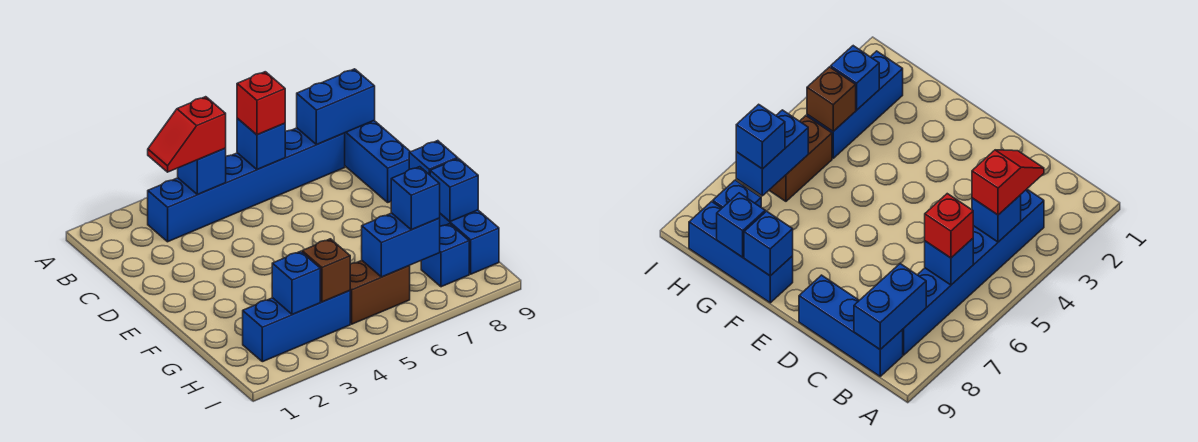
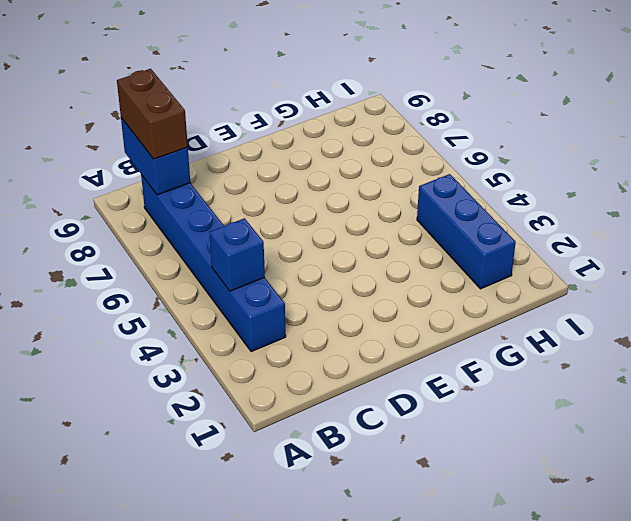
brown 1x2 brick [117,69,188,159] -> brown 1x2 brick moved to [350,261,410,324]
none -> blue 1x3 brick [345,121,410,202]
none -> blue 1x3 brick [440,210,499,274]
none -> blue 1x1 brick [421,224,469,287]

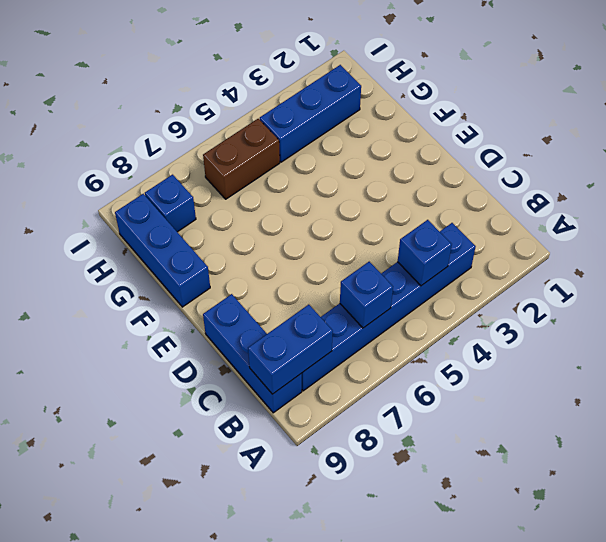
none -> blue 1x1 brick [409,141,458,175]
none -> blue 1x1 brick [430,159,478,222]
none -> blue 1x1 brick [272,251,320,315]

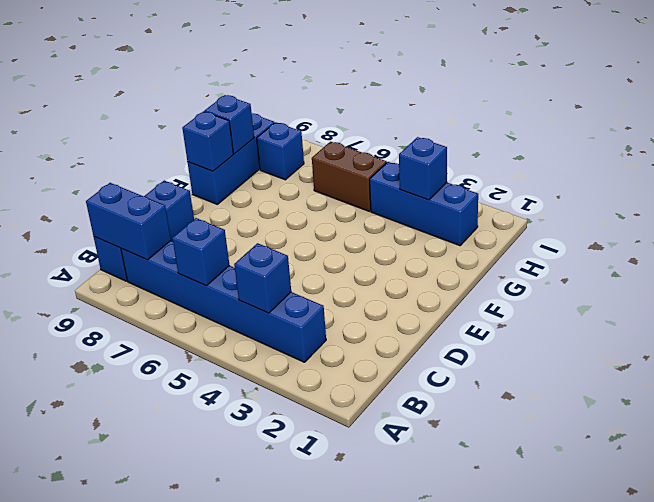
none -> brown 1x1 brick [302,239,350,302]
none -> blue 1x2 brick [362,213,440,277]
none -> red 1x2 slope [148,97,226,172]

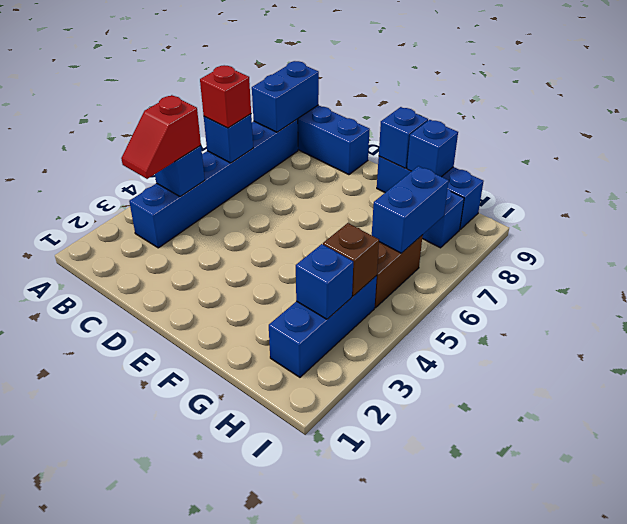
none -> blue 1x1 brick [391,167,440,230]

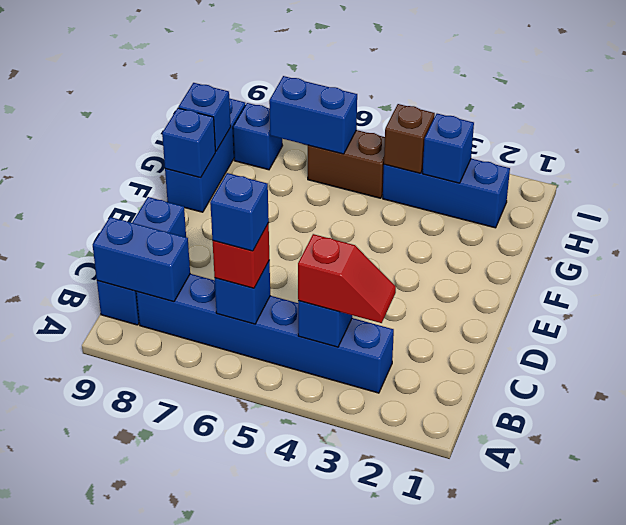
blue 1x1 brick [210,173,269,251] -> blue 1x1 brick moved to [391,167,440,230]

